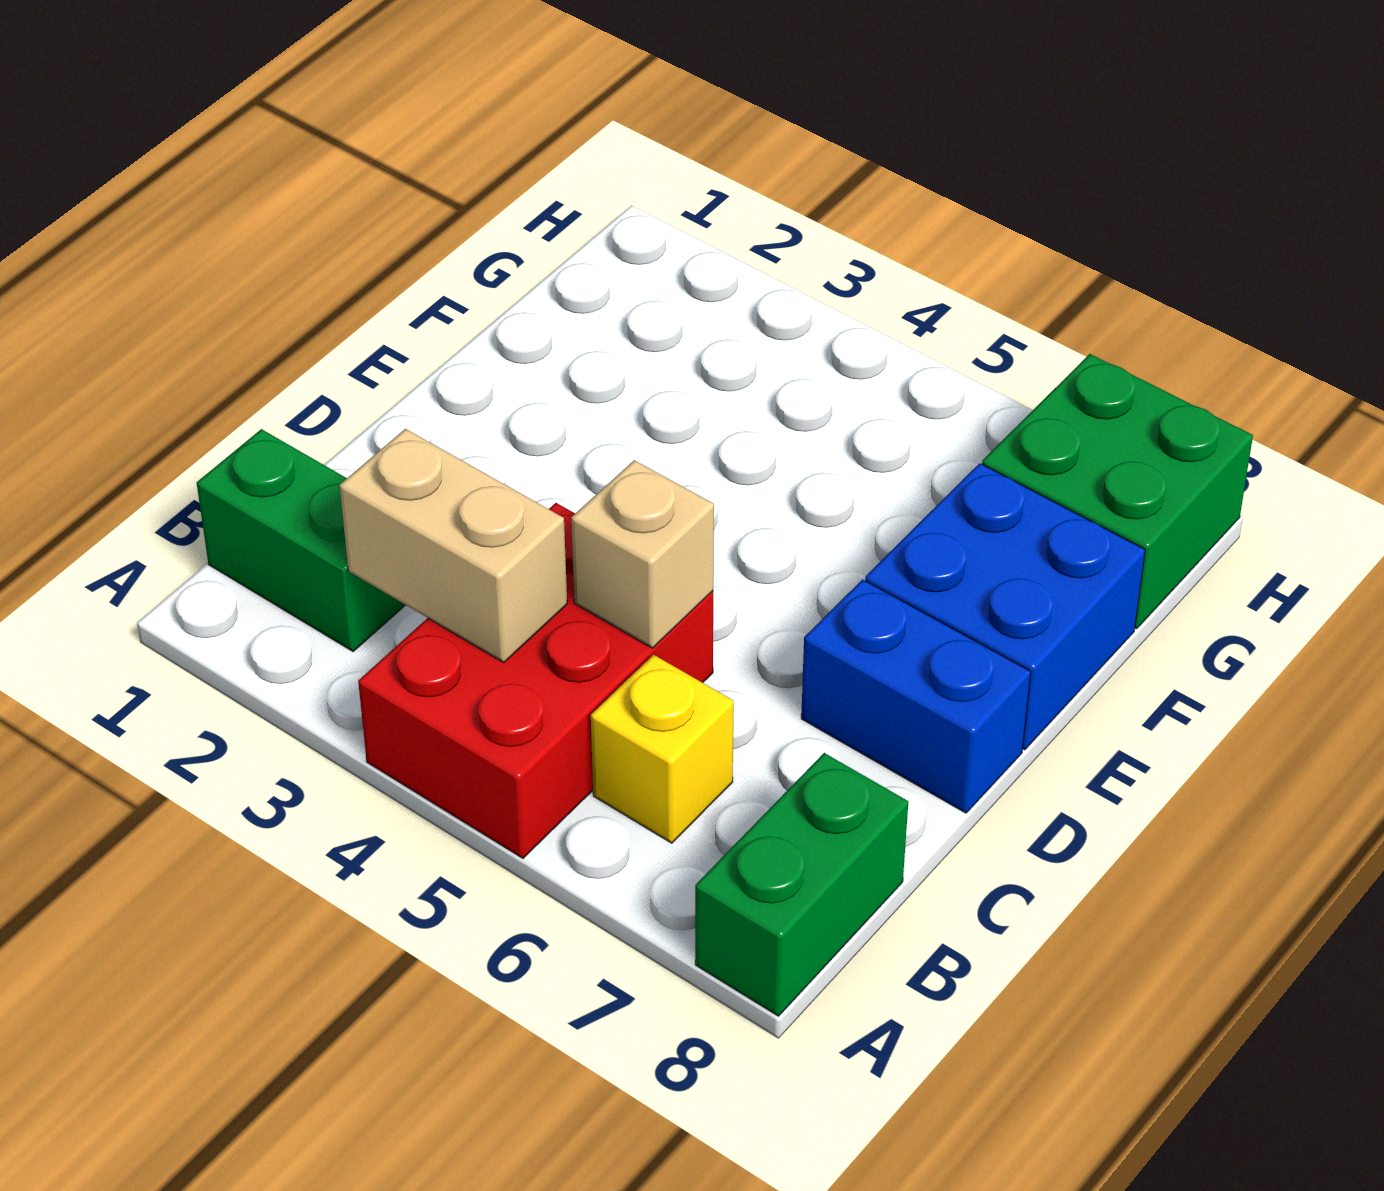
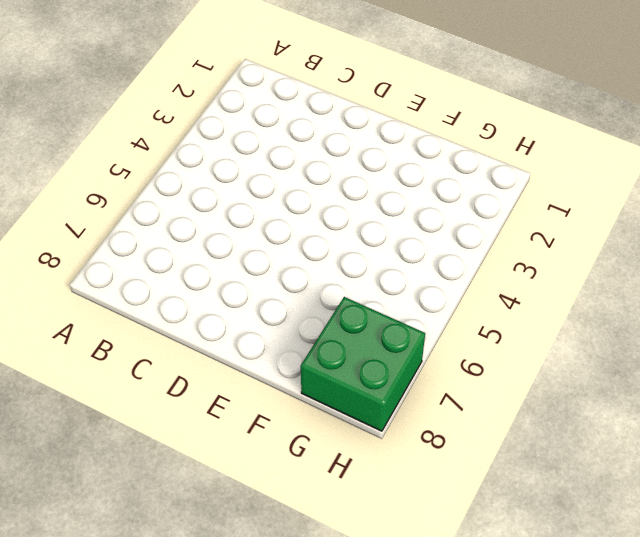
none -> red 2x3 brick [358,503,713,858]
none -> green 1x2 brick [695,753,908,1016]

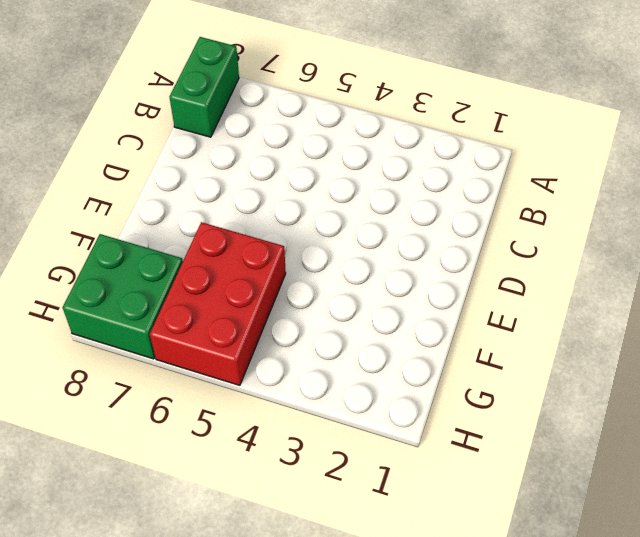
red 2x3 brick [150,222,286,385] -> red 2x3 brick moved to [358,503,713,858]
none -> green 1x2 brick [197,429,405,651]
none -> yellow 1x1 brick [591,655,734,843]

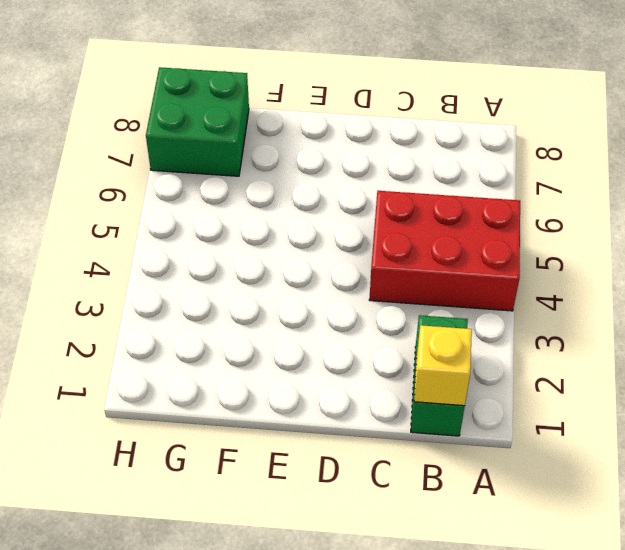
yellow 1x1 brick [414,325,472,406] -> yellow 1x1 brick moved to [591,655,734,843]
none -> green 1x2 brick [695,753,908,1016]
none -> blue 1x2 brick [801,579,1031,813]

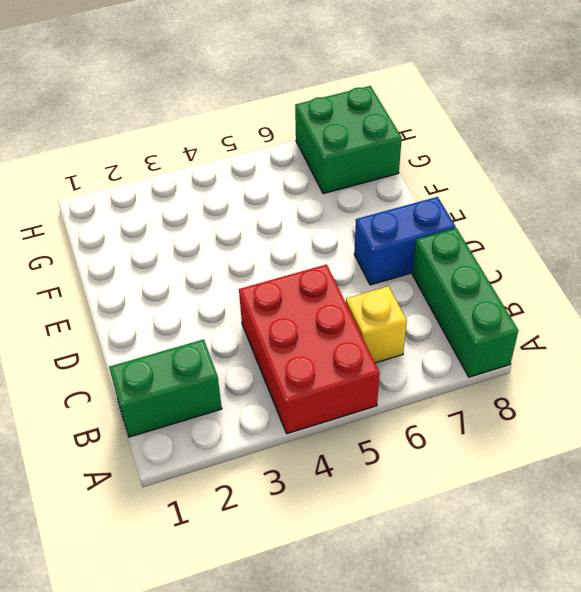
green 1x3 brick [412,228,518,377] -> green 1x2 brick [695,753,908,1016]
none -> blue 2x2 brick [865,463,1145,750]
none -> tan 1x2 brick [340,429,567,663]

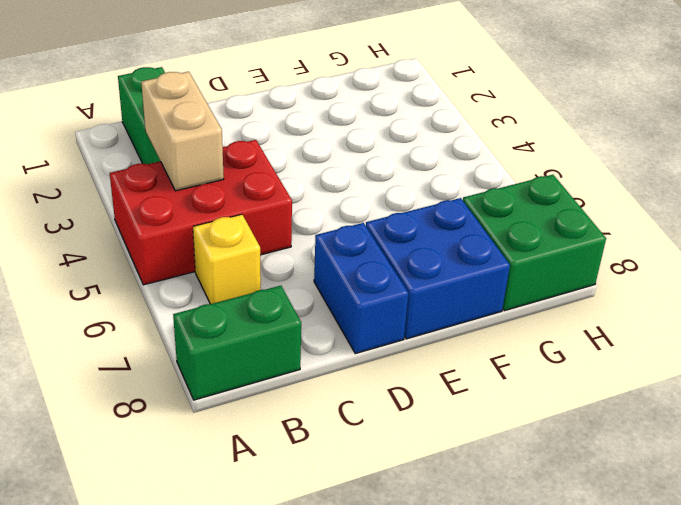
none -> tan 1x1 brick [571,460,714,648]

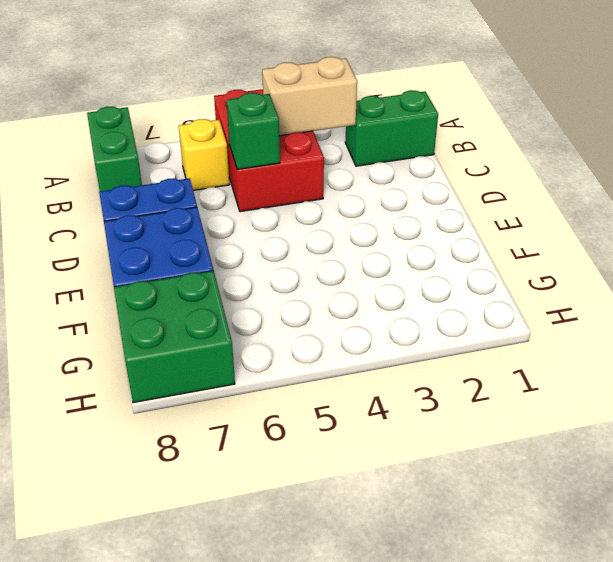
green 1x1 brick [227,93,280,169] -> tan 1x1 brick [571,460,714,648]

